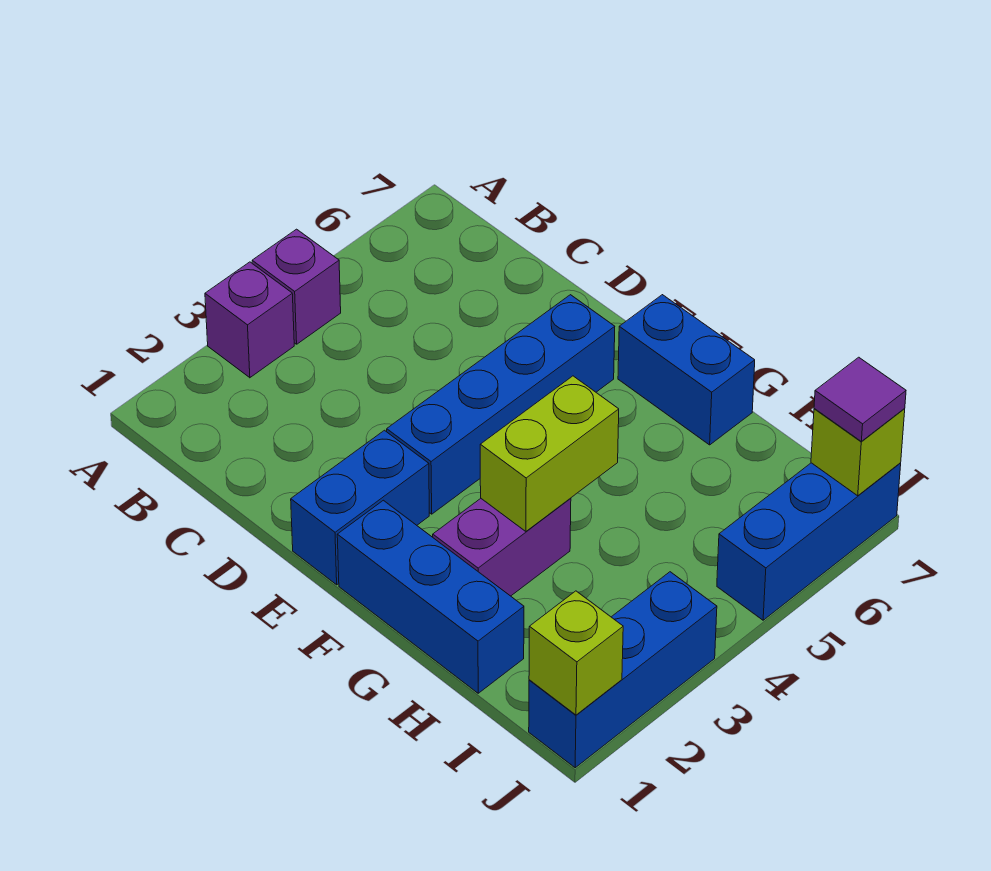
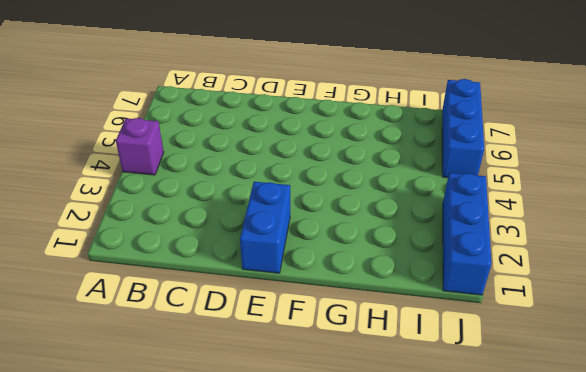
none -> purple 1x1 brick [205,262,294,378]
none -> blue 1x4 brick [387,295,615,514]
none -> blue 1x3 brick [337,500,524,693]

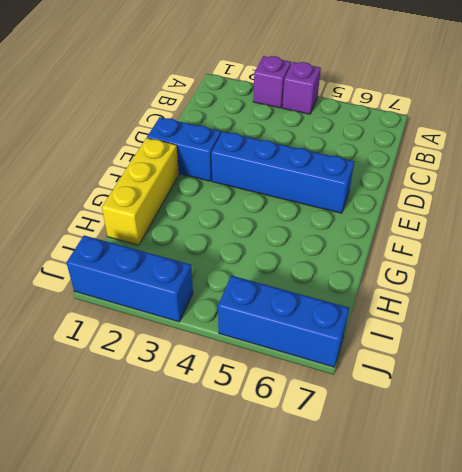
yellow 1x3 brick [102,138,179,245] -> blue 1x3 brick [337,500,524,693]
none -> blue 1x2 brick [618,295,755,445]
none -> purple 1x2 brick [433,498,571,596]
none -> lime 1x2 brick [480,376,619,531]

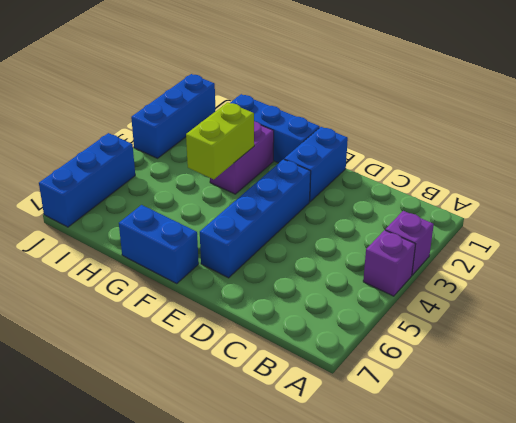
none -> lime 1x1 brick [529,591,623,715]
none -> lime 1x1 brick [811,409,905,496]
none -> purple 1x1 tile [814,357,906,441]

